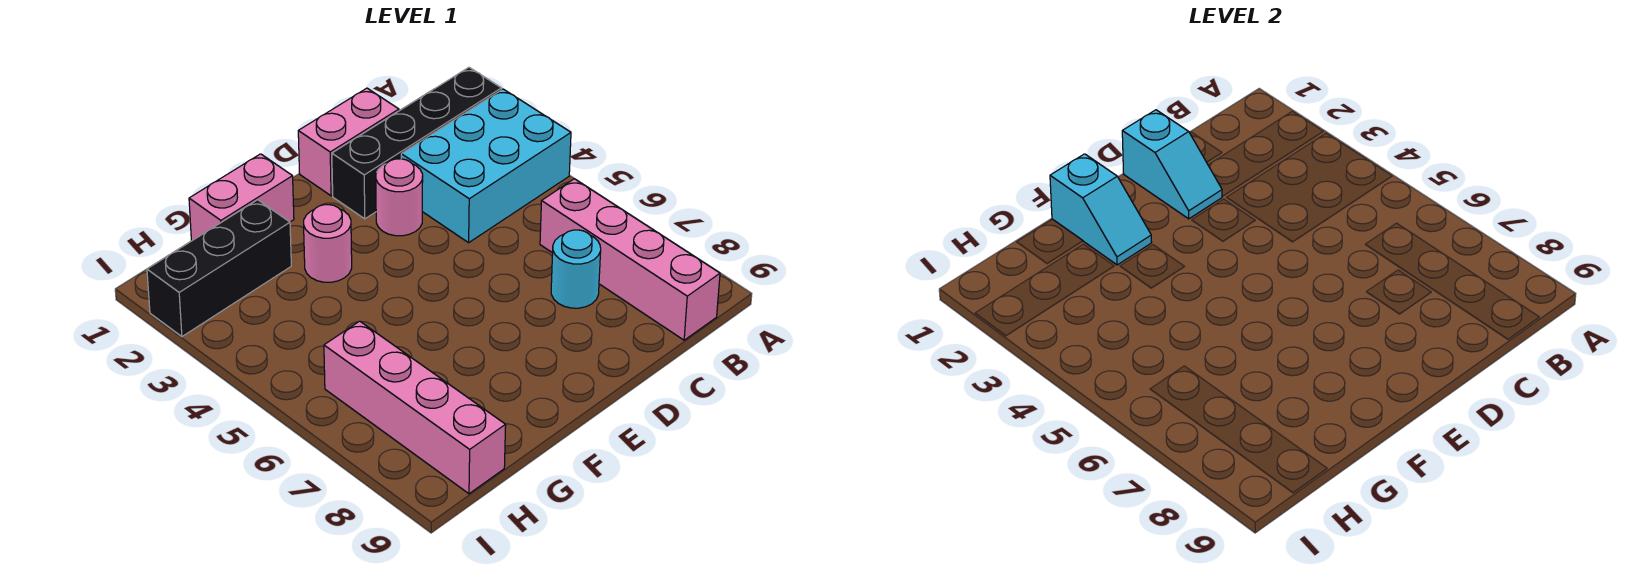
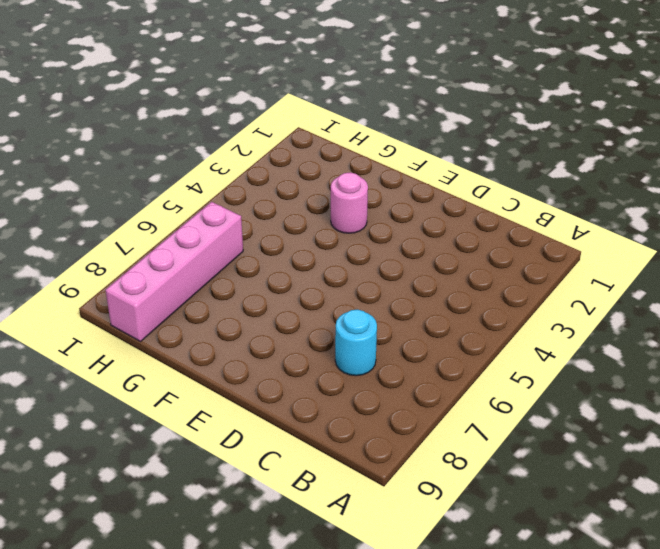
none -> black 1x4 brick [332,67,501,219]
none -> cyan 2x3 brick [401,89,571,243]
none -> pink 1x4 brick [540,179,720,340]

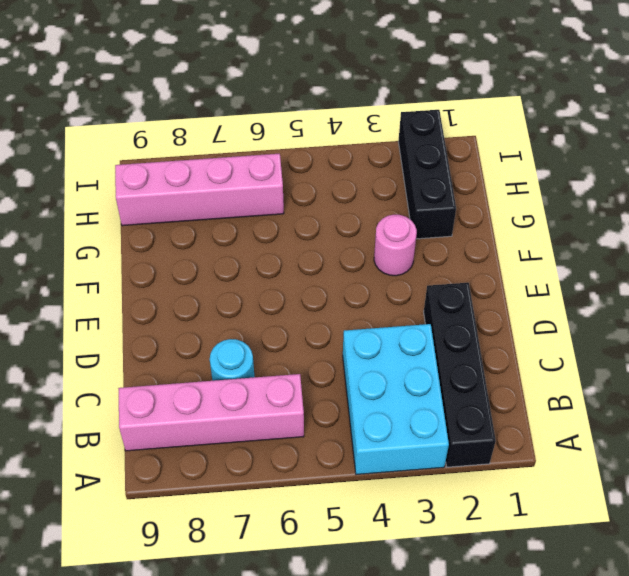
none -> pink 1x2 brick [298,88,399,196]
none -> pink 1x1 round brick [376,159,423,236]
none -> pink 1x2 brick [189,154,294,241]

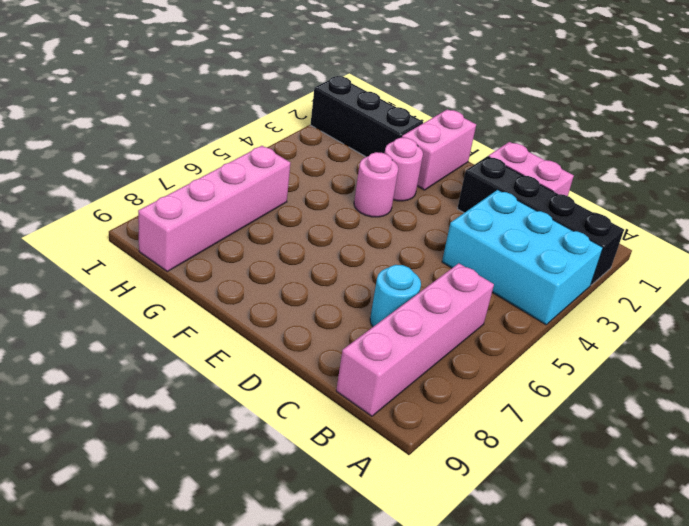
pink 1x2 brick [402,109,476,190] -> pink 1x2 brick turned to [189,154,294,241]
pink 1x1 round brick [354,152,398,217] -> pink 1x1 round brick moved to [376,159,423,236]
none -> cyan 1x2 slope [1122,110,1222,219]
none -> cyan 1x2 slope [1050,154,1152,265]

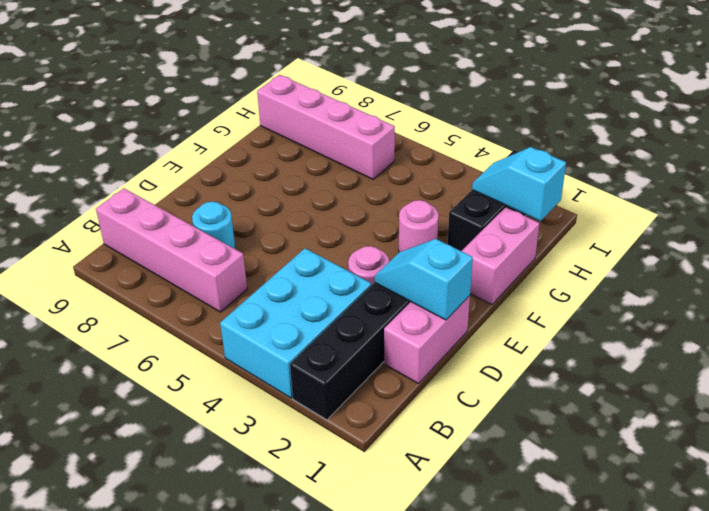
cyan 1x2 slope [472,147,566,221] -> cyan 1x2 slope moved to [1050,154,1152,265]

